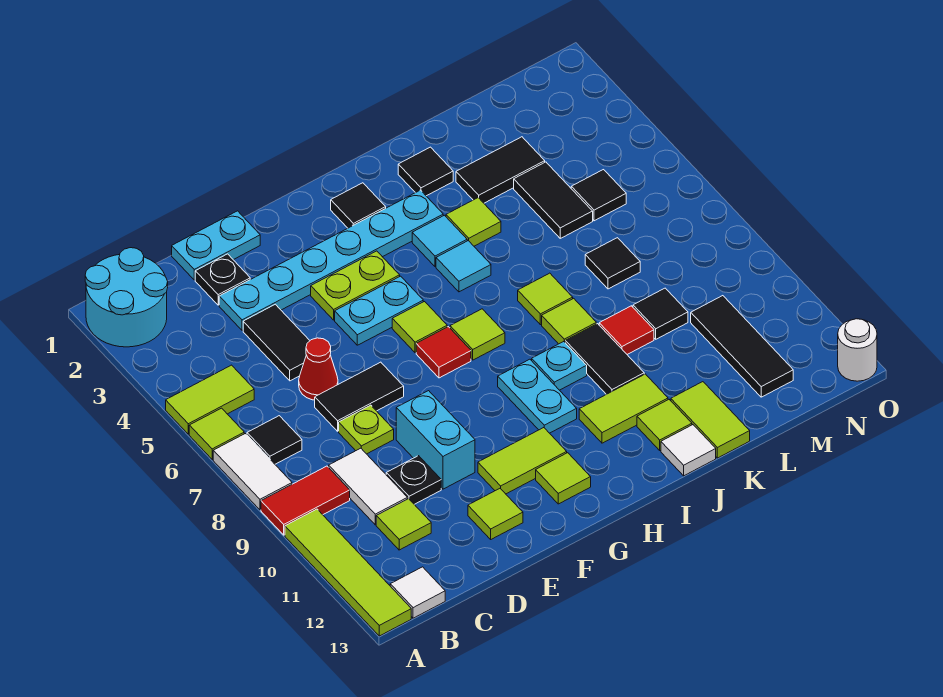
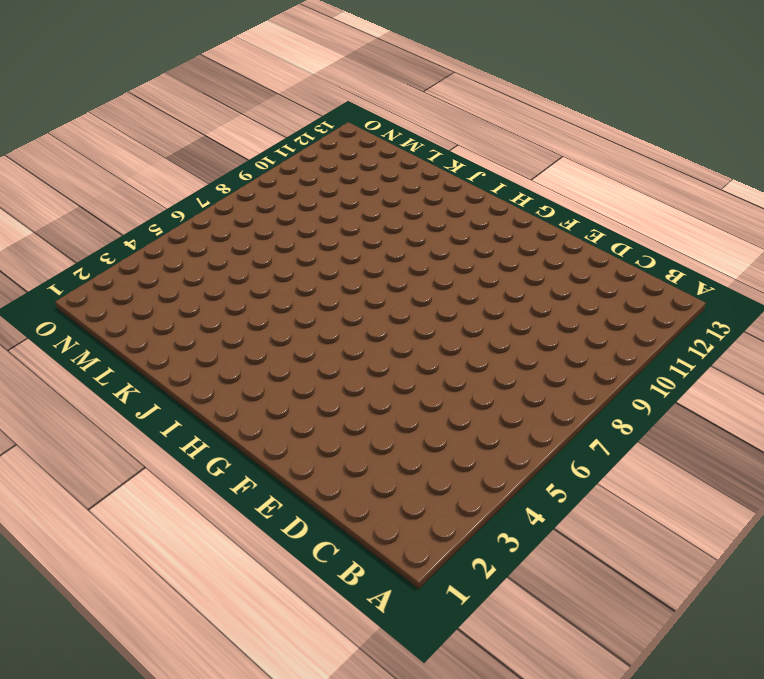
none -> cyan 2x2 round brick [85,248,168,347]
none -> lime 1x2 tile [166,365,254,434]
none -> lime 1x1 tile [189,408,244,459]
none -> white 1x2 tile [213,434,292,510]

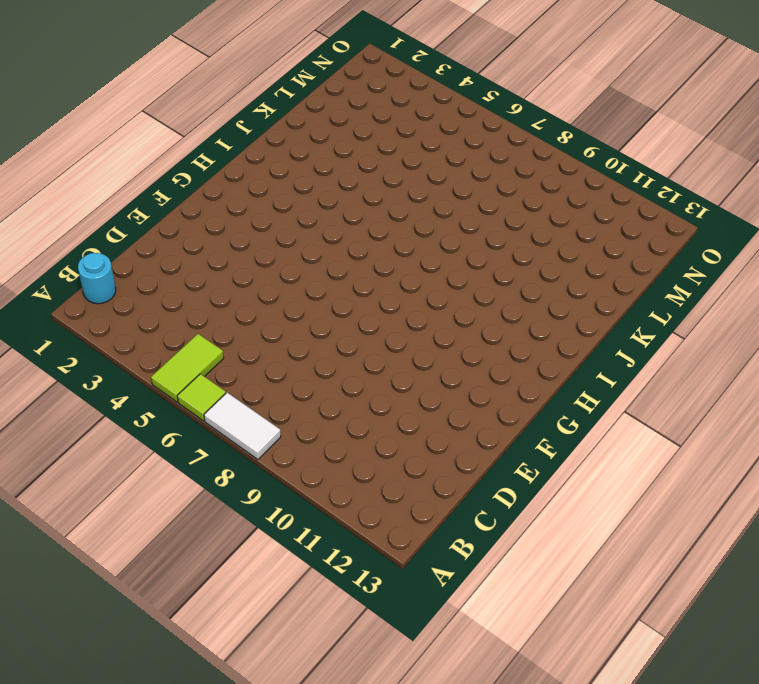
cyan 1x1 round brick [78,253,116,304] -> cyan 2x2 round brick [85,248,168,347]
none -> red 1x2 tile [261,466,350,535]
none -> lime 1x4 tile [285,509,411,636]
none -> black 1x1 tile [247,416,302,464]
none -> white 1x1 tile [390,567,445,618]

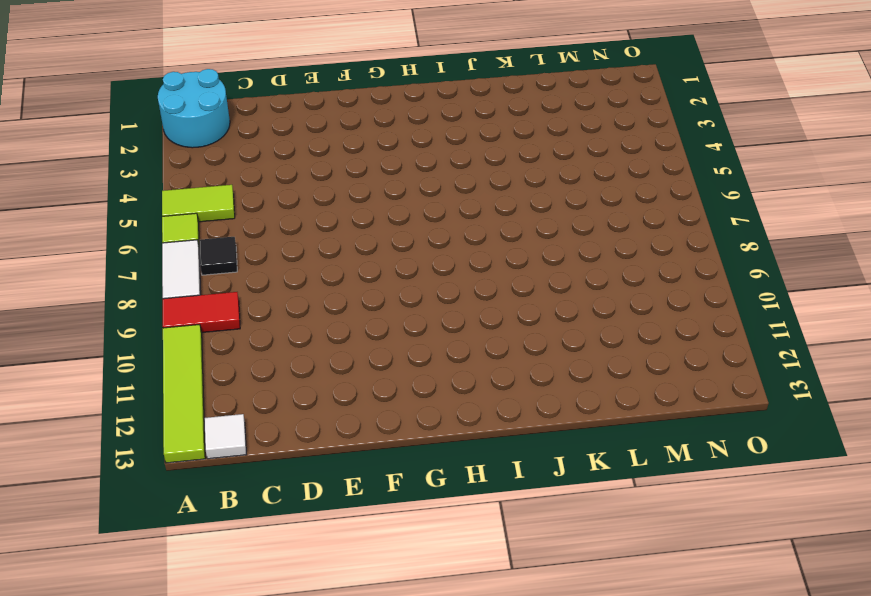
none -> white 1x2 tile [329,448,407,525]
none -> lime 1x1 tile [376,499,431,550]
none -> cyan 1x2 plate [172,211,260,280]
none -> black 1x1 plate [195,254,250,305]

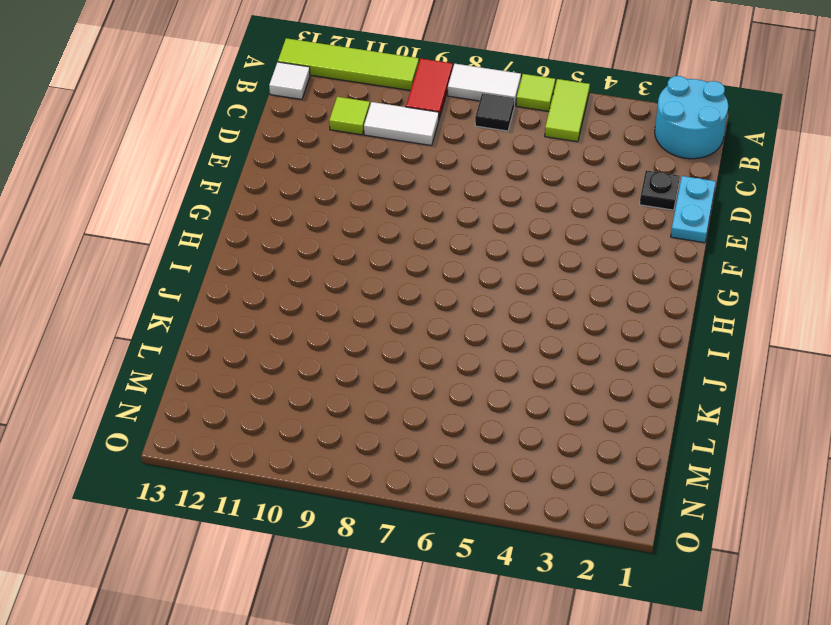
none -> cyan 1x6 plate [219,190,443,330]
none -> black 1x2 tile [243,304,310,381]
none -> red 1x1 cone [299,338,338,400]
none -> black 1x2 tile [315,362,404,431]

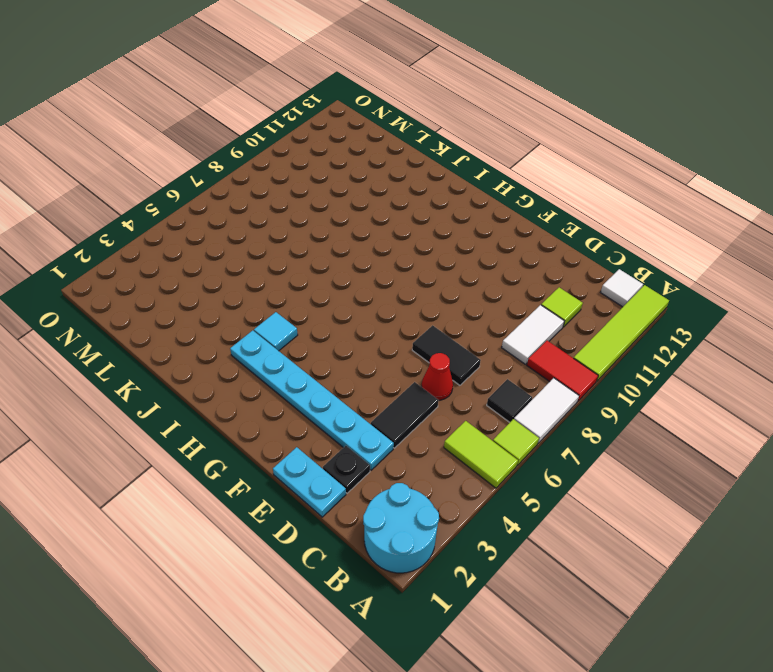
none -> lime 1x1 plate [339,405,394,454]
none -> black 1x1 plate [386,456,441,504]
none -> cyan 1x2 brick [396,391,475,489]
none -> lime 1x1 tile [468,489,523,539]

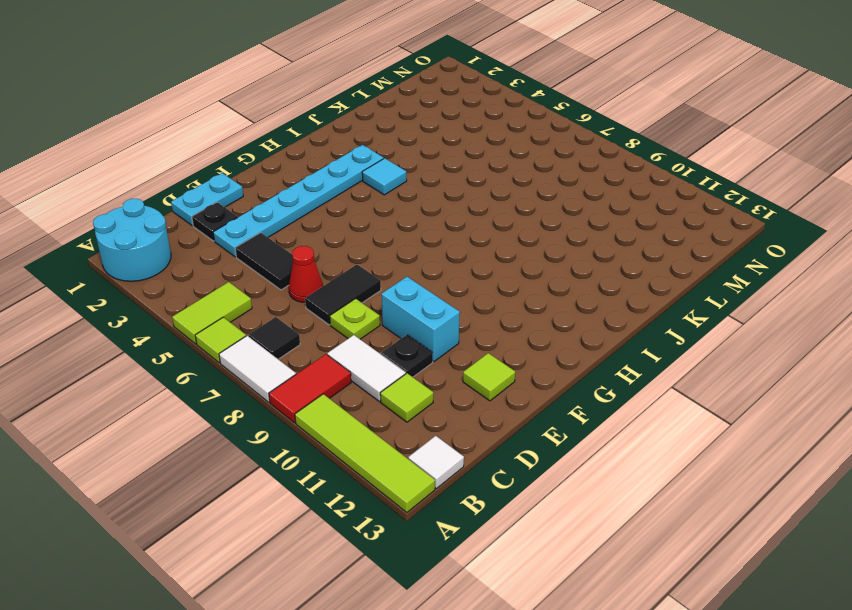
none -> lime 1x2 plate [311,251,400,320]
none -> cyan 1x2 plate [335,276,423,345]
none -> lime 1x2 tile [478,428,567,494]
none -> lime 1x1 tile [392,302,447,353]

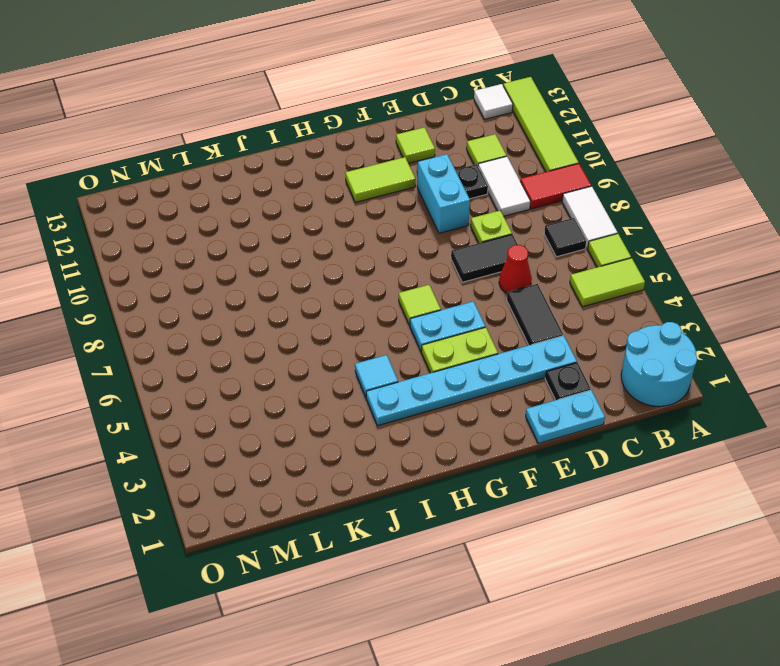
none -> red 1x1 tile [416,327,471,378]
none -> lime 1x1 tile [536,453,591,504]
none -> black 1x1 tile [331,183,386,228]
none -> lime 1x1 tile [450,309,505,360]

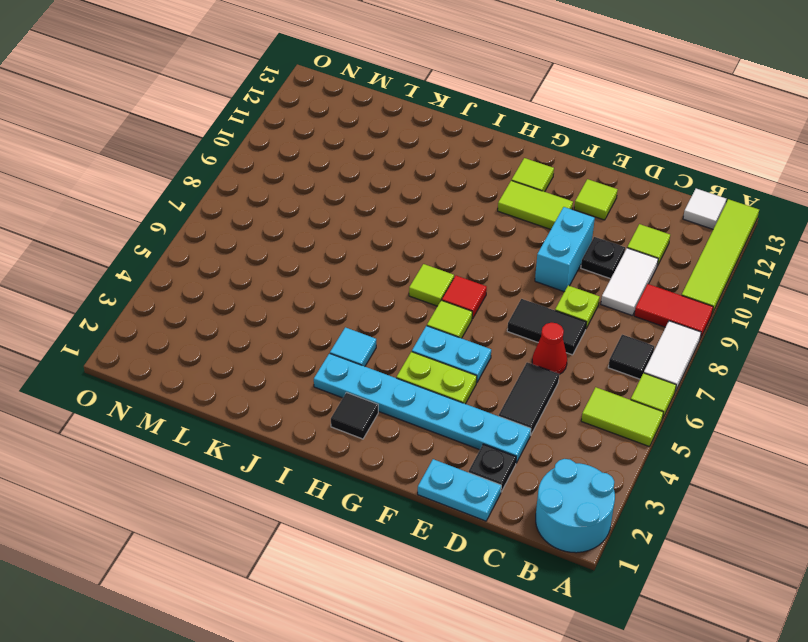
none -> cyan 1x2 plate [498,359,577,433]
none -> cyan 1x1 tile [436,241,491,292]
none -> cyan 1x1 plate [532,342,587,390]
none -> lime 1x2 tile [579,374,668,443]

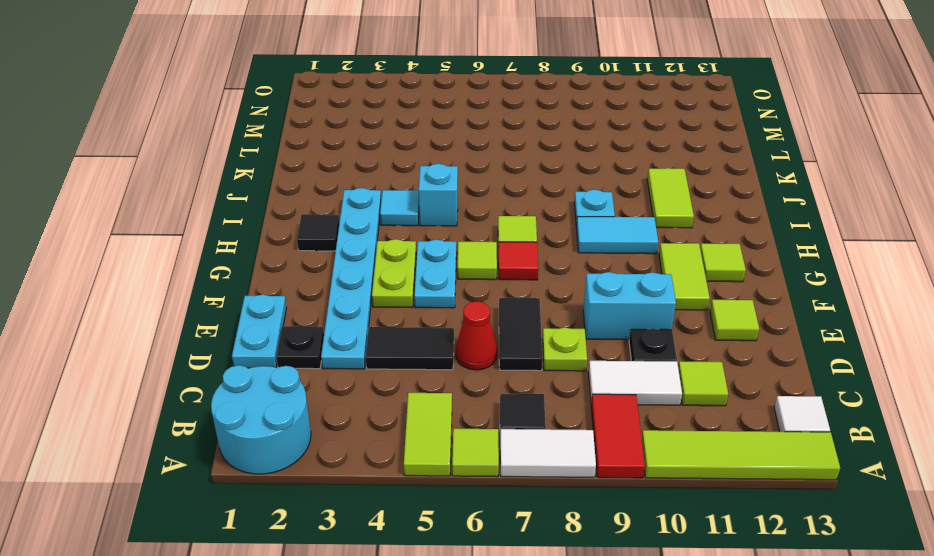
cyan 1x2 tile [576,217,658,254] -> cyan 1x2 plate [498,359,577,433]
cyan 1x1 brick [419,164,458,226] -> cyan 1x1 tile [436,241,491,292]
none -> black 1x1 tile [398,147,453,196]
none -> lime 1x1 tile [446,198,501,246]
none -> lime 1x1 tile [518,273,573,325]
none -> lime 1x1 tile [542,298,596,344]

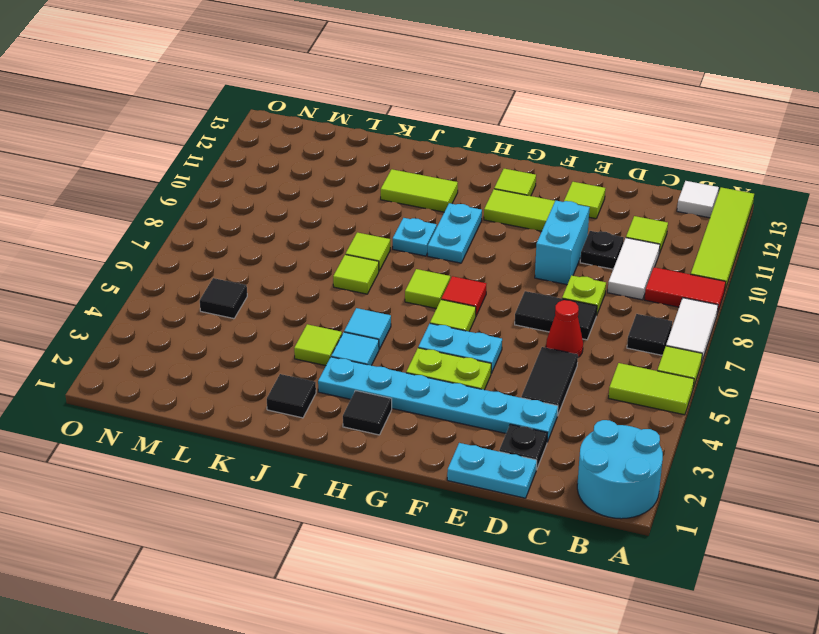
none -> black 1x2 tile [565,324,644,394]
none -> lime 1x1 tile [637,400,692,450]
none -> white 1x1 tile [661,425,716,476]
none -> black 1x2 tile [456,137,545,203]

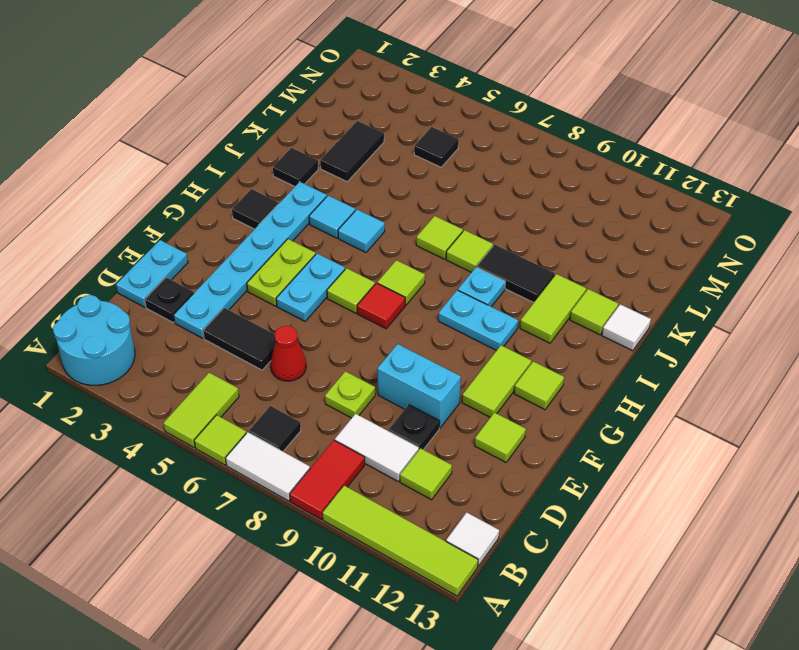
none -> black 1x2 tile [315,362,404,431]
none -> lime 1x1 tile [446,198,501,246]
none -> red 1x1 tile [599,306,654,354]
none -> lime 1x2 tile [671,382,750,458]

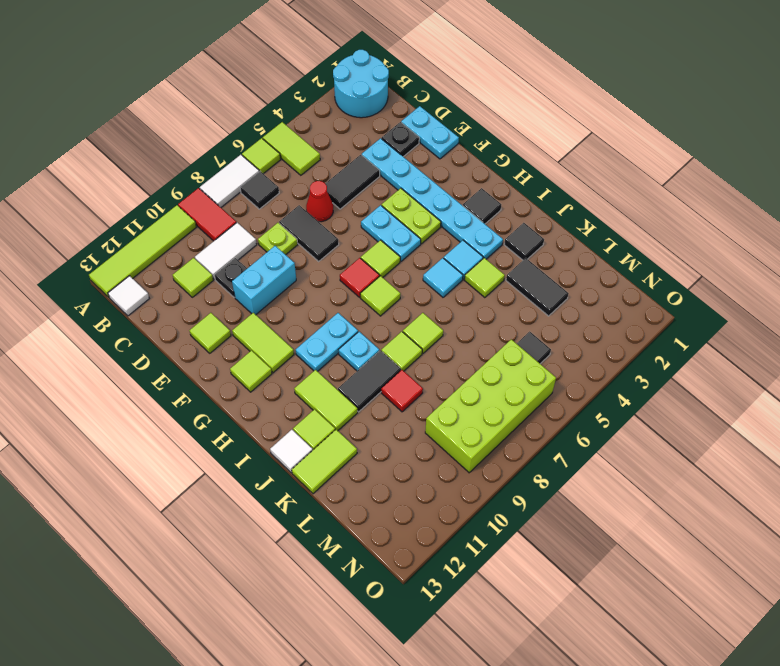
lime 2x4 brick [425,339,556,473] -> none
none -> black 1x2 tile [514,162,593,238]
none -> black 1x1 tile [585,238,640,289]
none -> black 1x1 tile [633,288,688,339]
none -> black 1x3 tile [691,296,793,397]

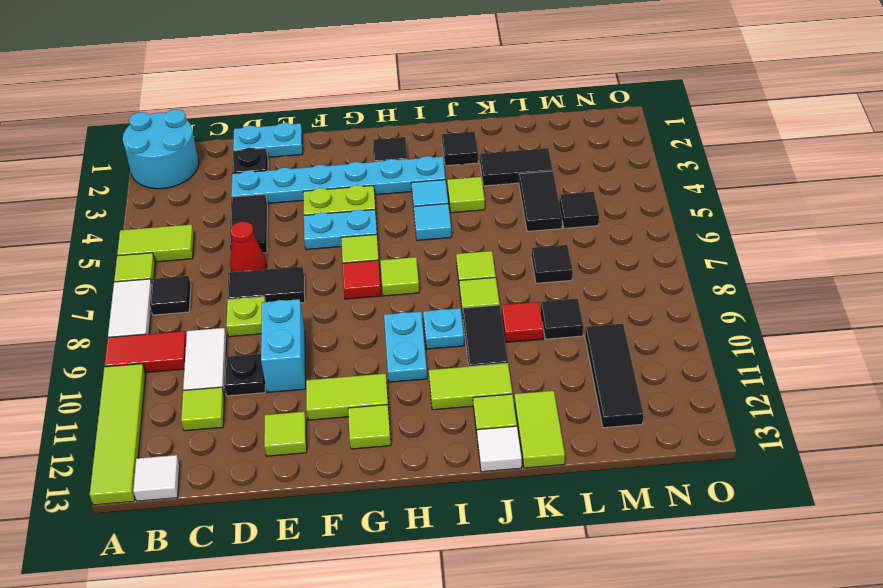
none -> white 1x1 round brick [838,319,877,381]

